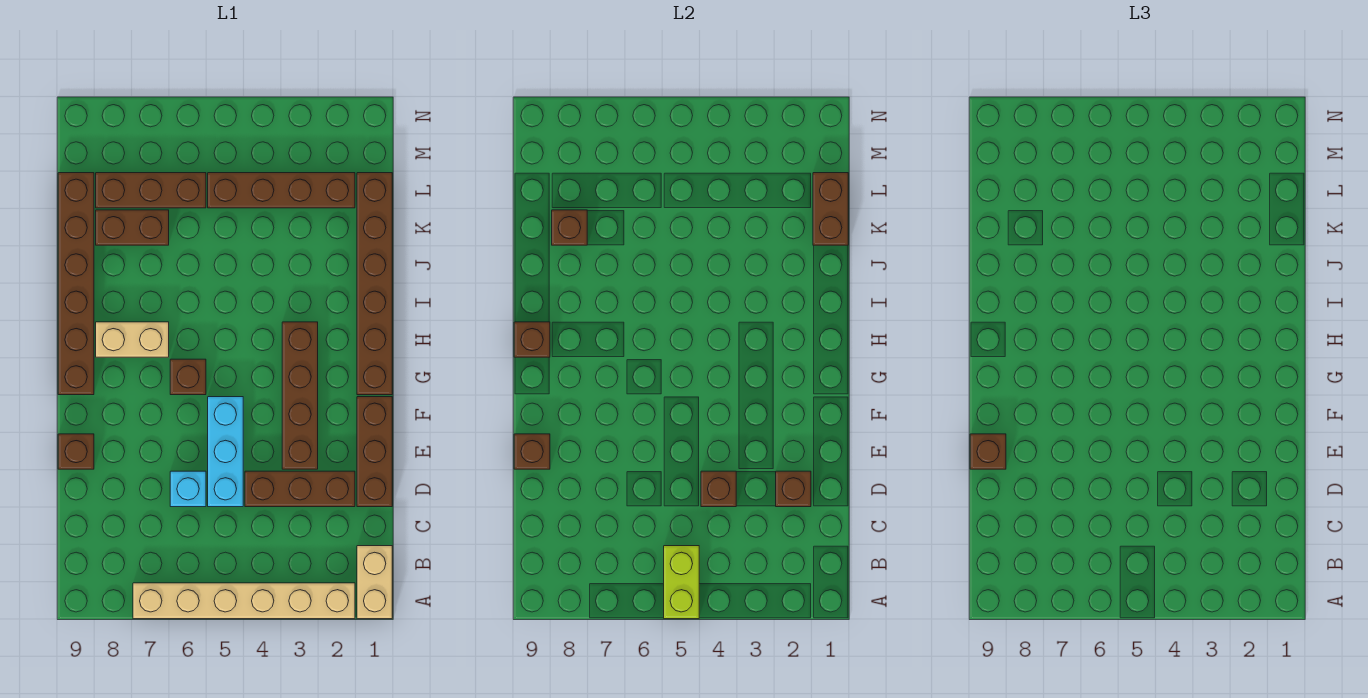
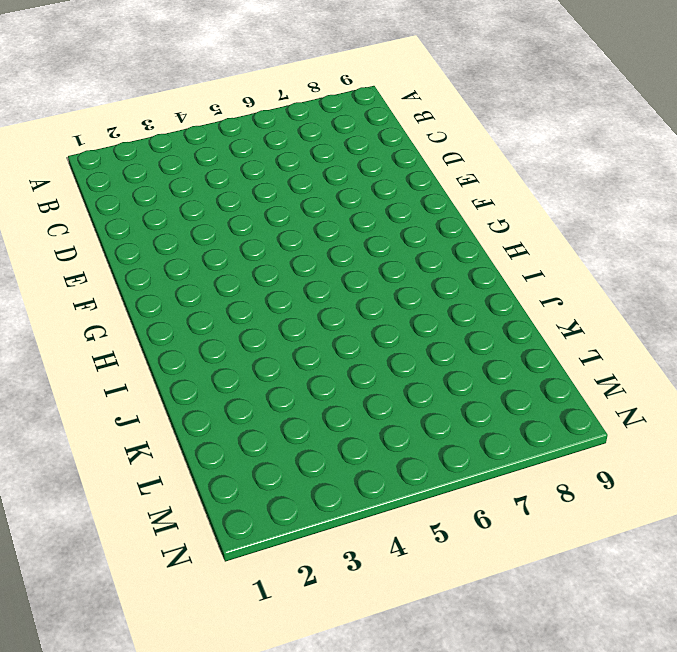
none -> tan 1x2 brick [357,546,392,619]
none -> tan 1x6 brick [133,583,355,619]
none -> brown 1x3 brick [357,397,392,507]

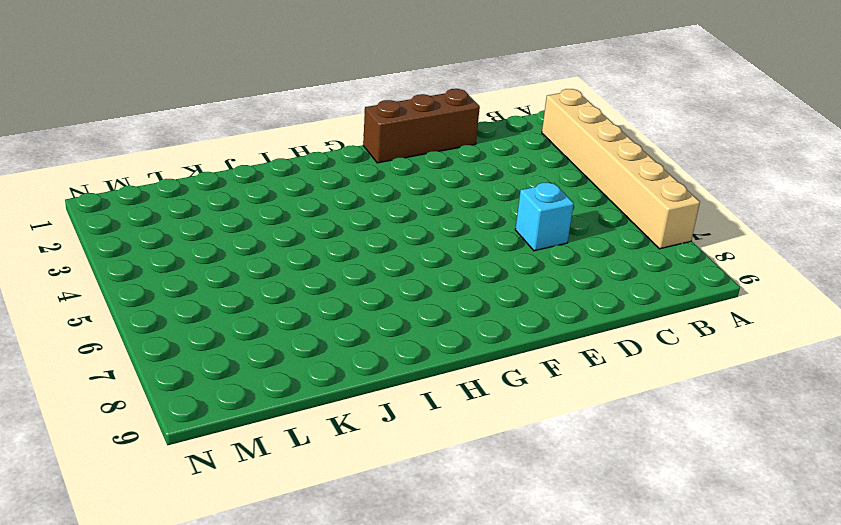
none -> tan 1x2 brick [357,546,392,619]
none -> brown 1x3 brick [245,471,355,507]
none -> cyan 1x3 brick [208,397,243,507]

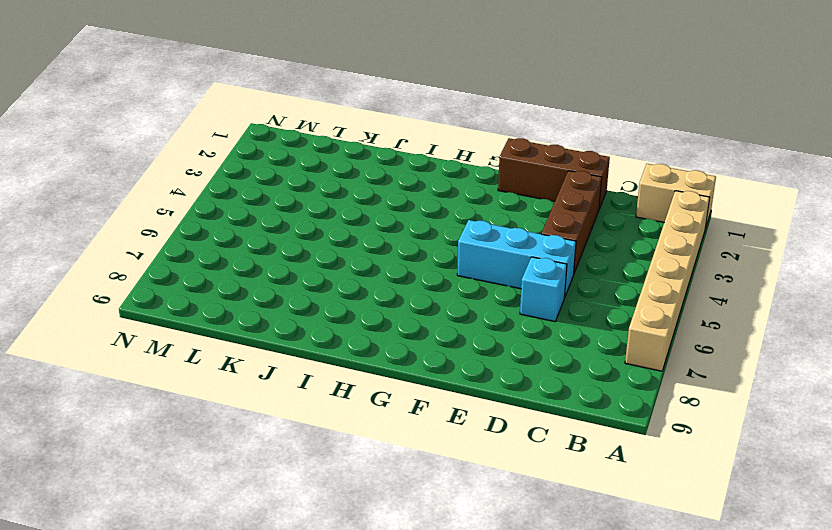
none -> brown 1x4 brick [282,322,318,469]
none -> brown 1x1 brick [58,434,94,469]
none -> brown 1x6 brick [357,173,392,395]

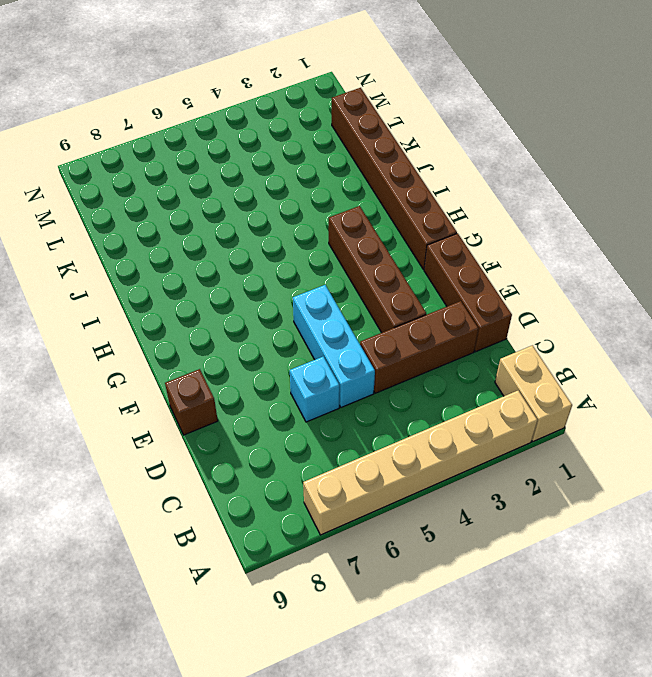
none -> brown 1x1 brick [170,359,206,395]
none -> brown 1x6 brick [58,173,94,395]
none -> tan 1x2 brick [96,322,169,357]

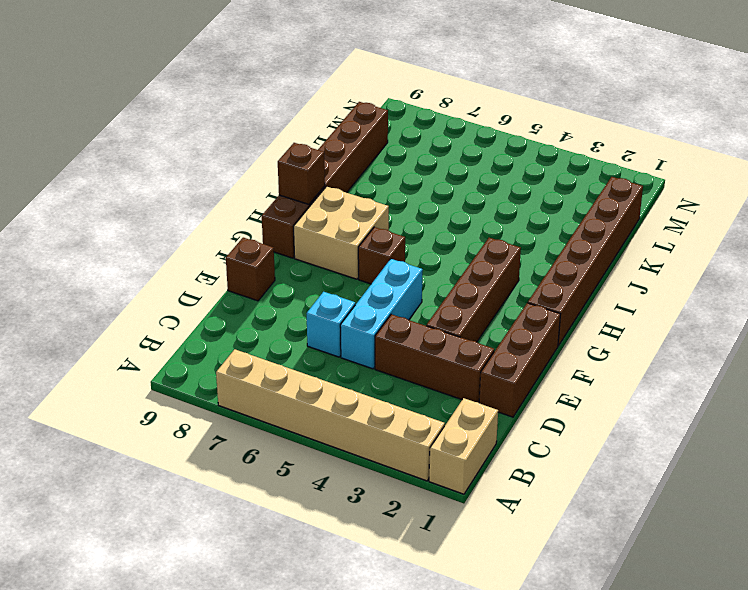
tan 2x2 brick [294,187,389,279] -> tan 1x2 brick [96,322,169,357]
none -> brown 1x2 brick [96,210,169,245]
none -> brown 1x4 brick [208,173,355,208]
none -> brown 1x3 brick [96,173,206,208]

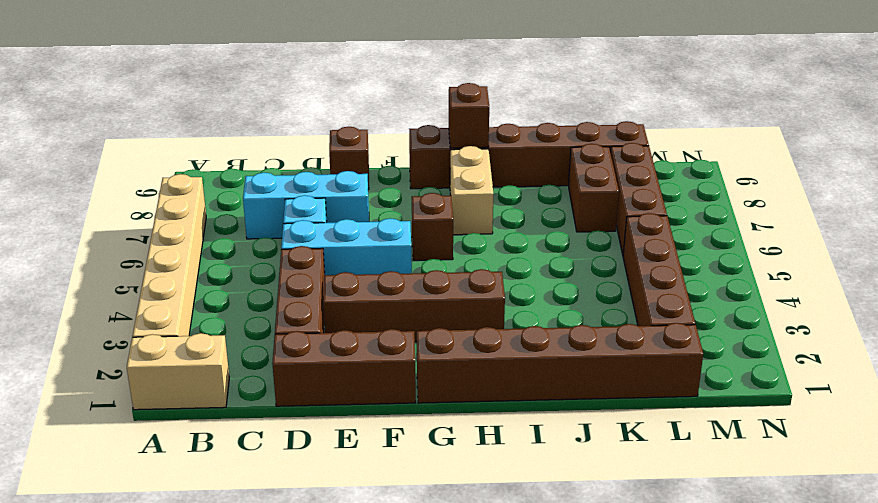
cyan 1x3 brick [243,171,369,239] -> none
none -> lime 1x2 brick [664,546,699,619]
none -> brown 1x1 brick [776,471,811,507]
none -> brown 1x1 brick [701,471,736,507]

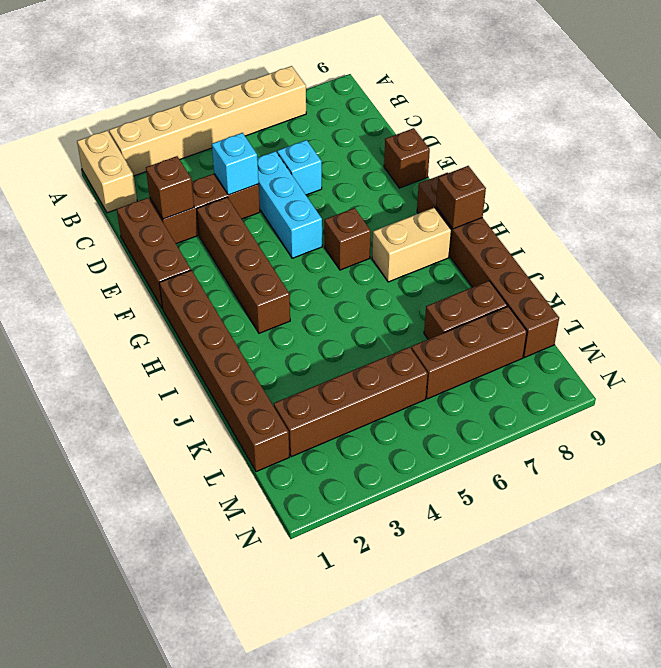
cyan 1x1 brick [212,133,259,195] -> brown 1x1 brick [701,471,736,507]
none -> lime 1x2 brick [664,546,699,619]
none -> brown 1x1 brick [514,434,550,469]
none -> brown 1x2 brick [813,173,848,245]

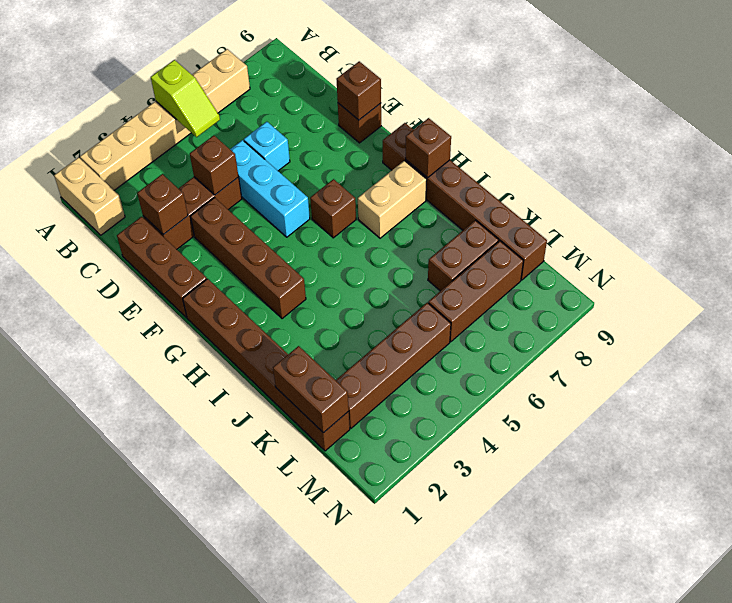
lime 1x2 slope [151,60,220,137] -> lime 1x2 brick [664,546,699,619]
none -> brown 1x1 brick [552,210,587,245]
none -> brown 1x1 brick [970,434,1006,469]

